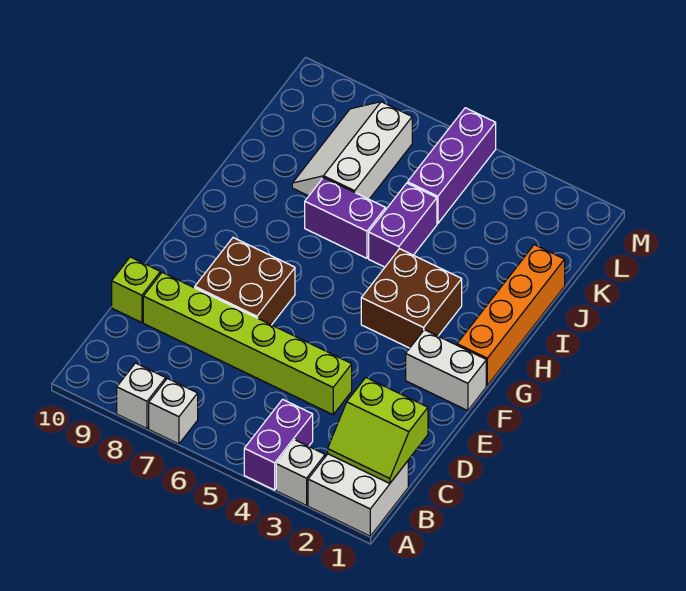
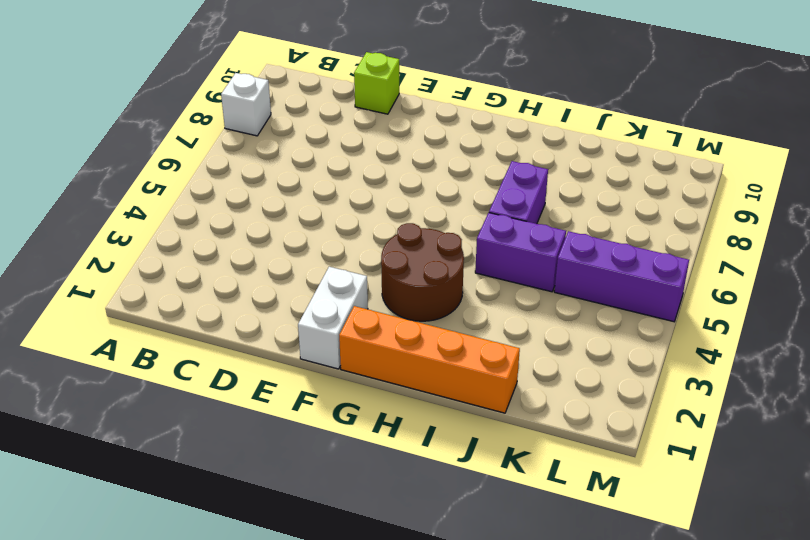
brown 2x2 round brick [381,223,464,321] -> brown 2x2 brick [361,249,462,348]
none -> white 2x2 brick [308,454,408,536]
none -> white 1x1 brick [276,440,325,505]
none -> purple 1x2 brick [244,399,313,490]

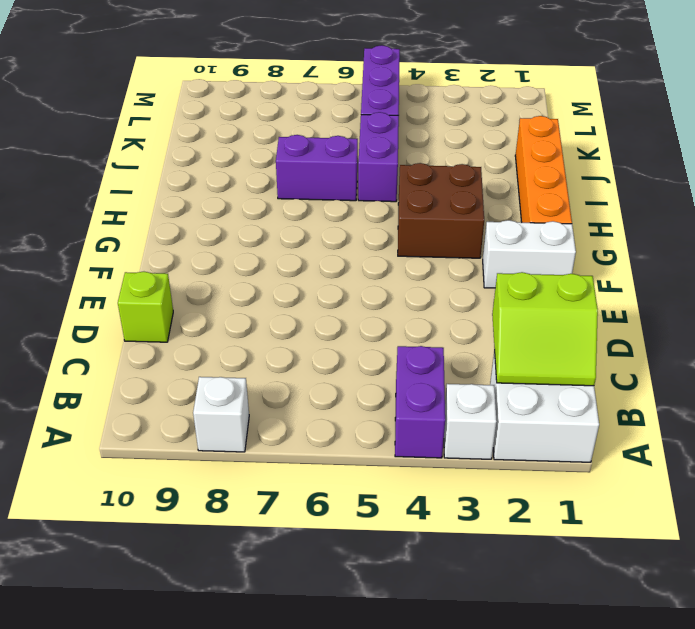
none -> white 1x1 brick [149,378,198,444]
none -> lime 1x6 brick [143,272,352,415]
none -> brown 2x2 brick [195,238,295,325]

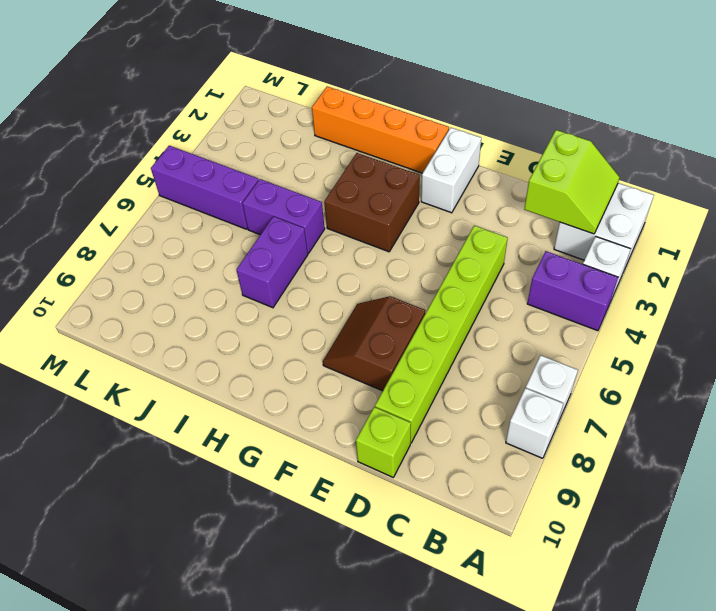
brown 2x2 slope [323,296,425,391] -> brown 2x2 brick [195,238,295,325]
none -> white 2x3 slope [292,102,412,199]

